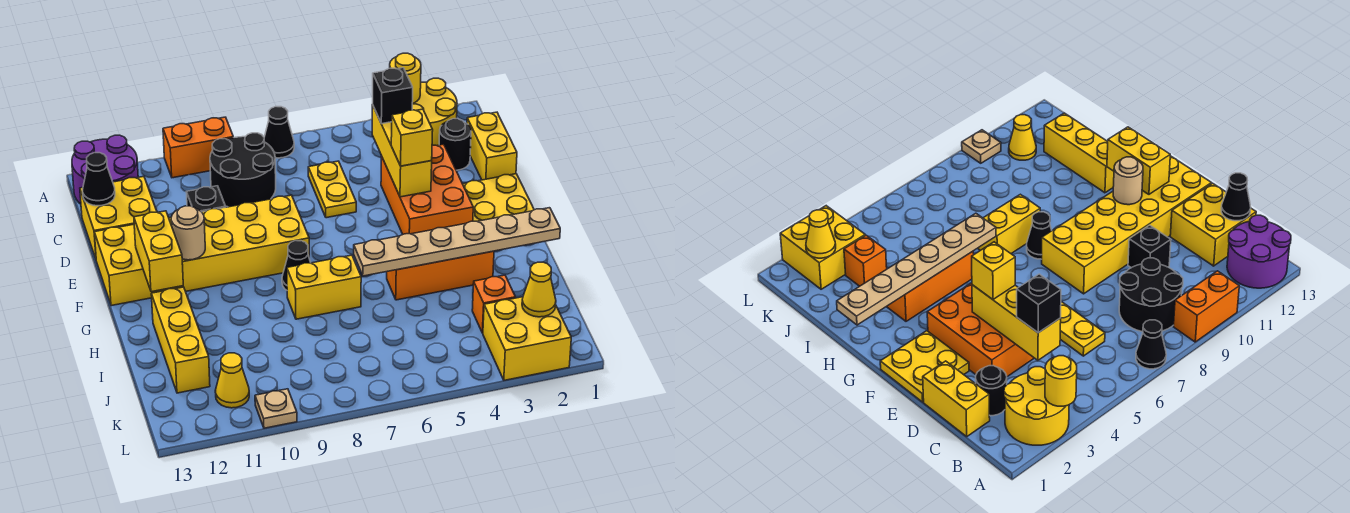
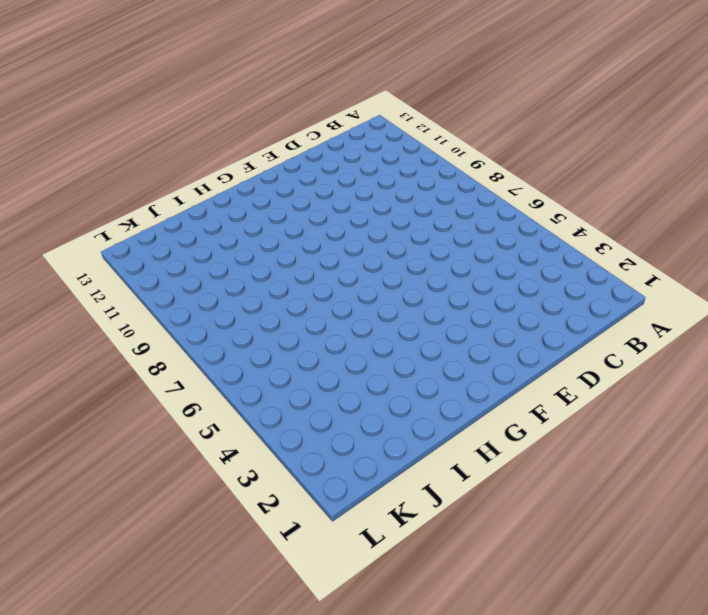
none -> yellow 2x2 round brick [412,78,457,146]
none -> black 1x1 cone [264,107,294,158]
none -> orange 1x2 brick [163,117,233,178]
none -> purple 2x2 round brick [72,135,138,204]

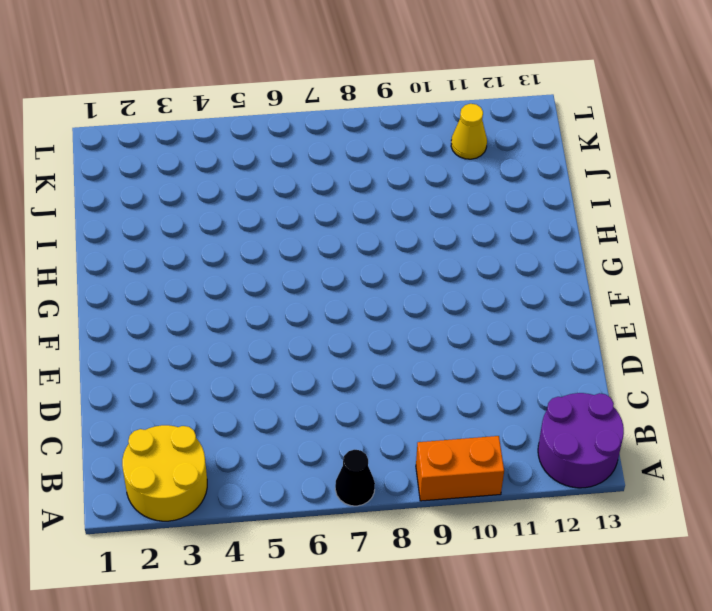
none -> black 2x2 round brick [210,133,276,207]
none -> yellow 1x2 brick [467,112,517,180]
none -> black 1x1 round brick [439,119,471,170]
none -> yellow 1x2 plate [308,161,356,218]

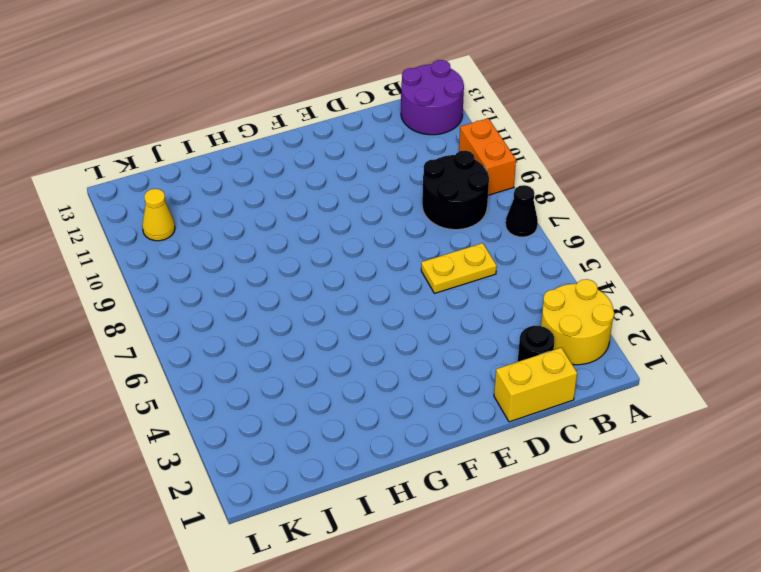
none -> yellow 2x2 brick [80,176,157,259]
none -> orange 2x3 brick [381,144,473,234]
none -> black 1x1 brick [187,186,226,212]
none -> yellow 2x2 plate [463,174,534,221]

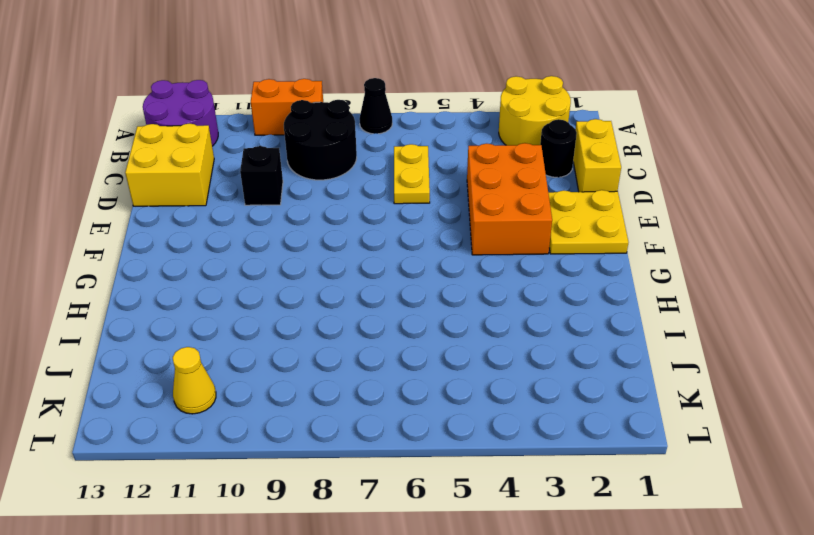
none -> yellow 2x6 brick [94,195,309,306]
none -> black 1x1 cone [282,241,311,290]
none -> orange 1x3 brick [387,251,494,300]
none -> yellow 1x2 brick [287,255,361,319]

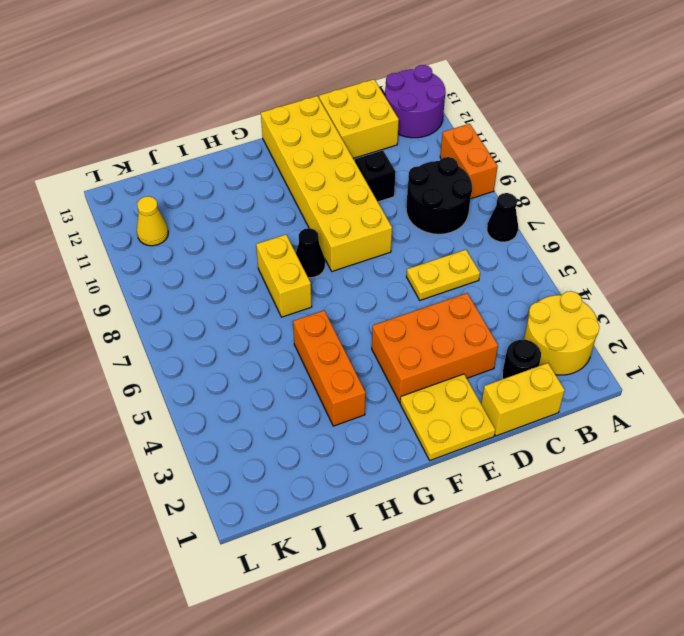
none -> yellow 1x3 brick [151,287,210,393]
none -> orange 1x1 brick [472,275,516,333]
none -> yellow 2x2 brick [483,297,571,380]
none -> tan 1x1 plate [255,389,297,428]

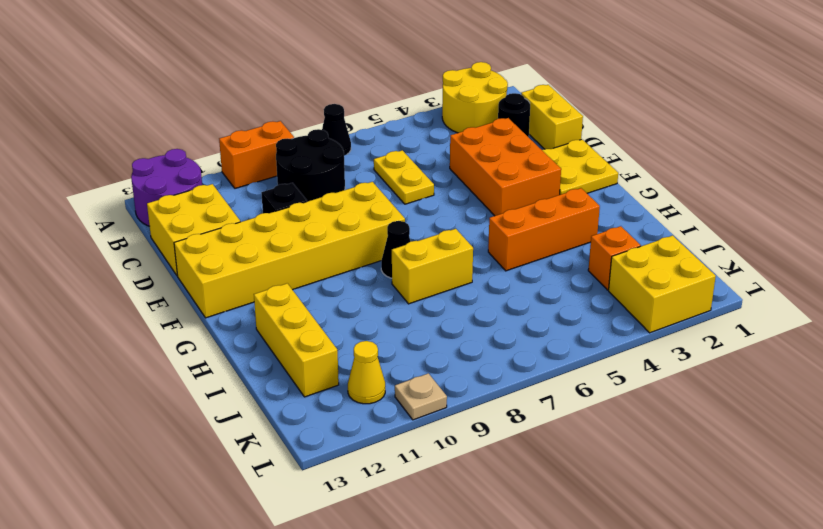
none -> yellow 1x1 round brick [390,53,421,104]
none -> yellow 1x3 brick [372,105,432,197]
none -> black 1x1 cone [83,153,115,206]
none -> tan 1x1 round brick [171,206,205,260]

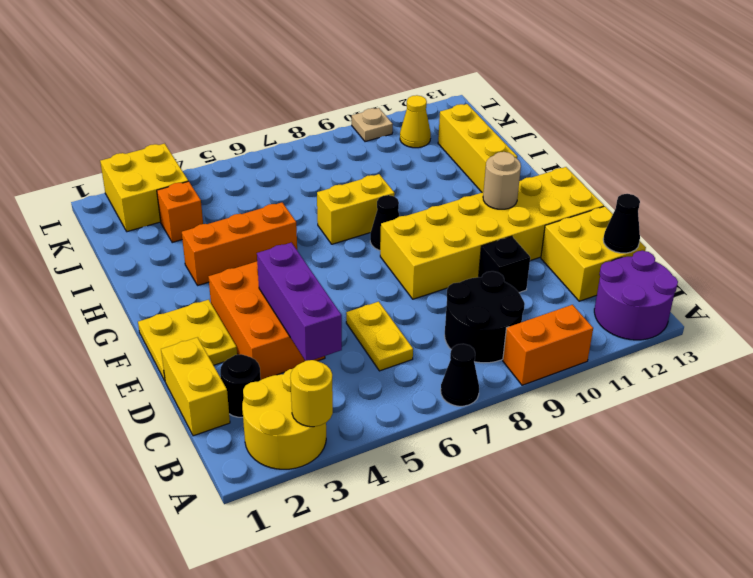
purple 1x3 brick [257,243,342,361] -> yellow 1x3 brick [372,105,432,197]
none -> yellow 1x2 brick [134,211,183,292]
none -> tan 1x6 plate [354,208,560,276]
none -> yellow 1x1 cone [522,262,556,317]
none -> black 1x1 brick [373,68,413,124]

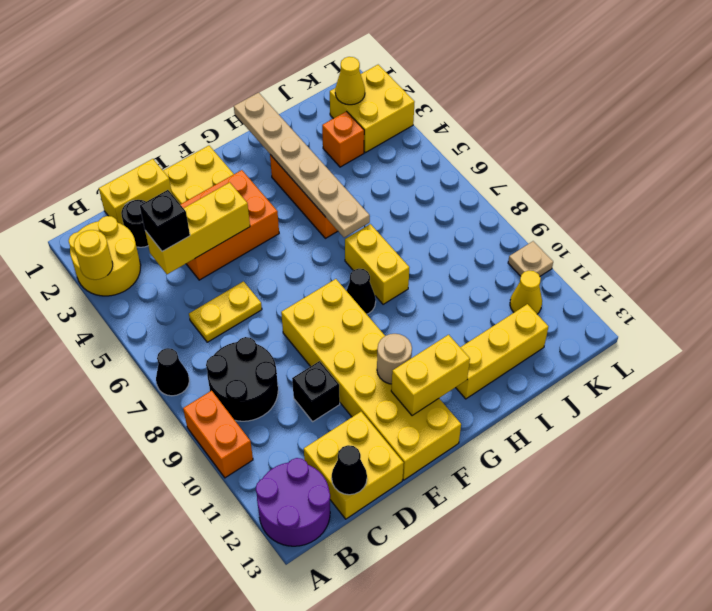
none -> yellow 1x1 brick [391,109,433,166]

